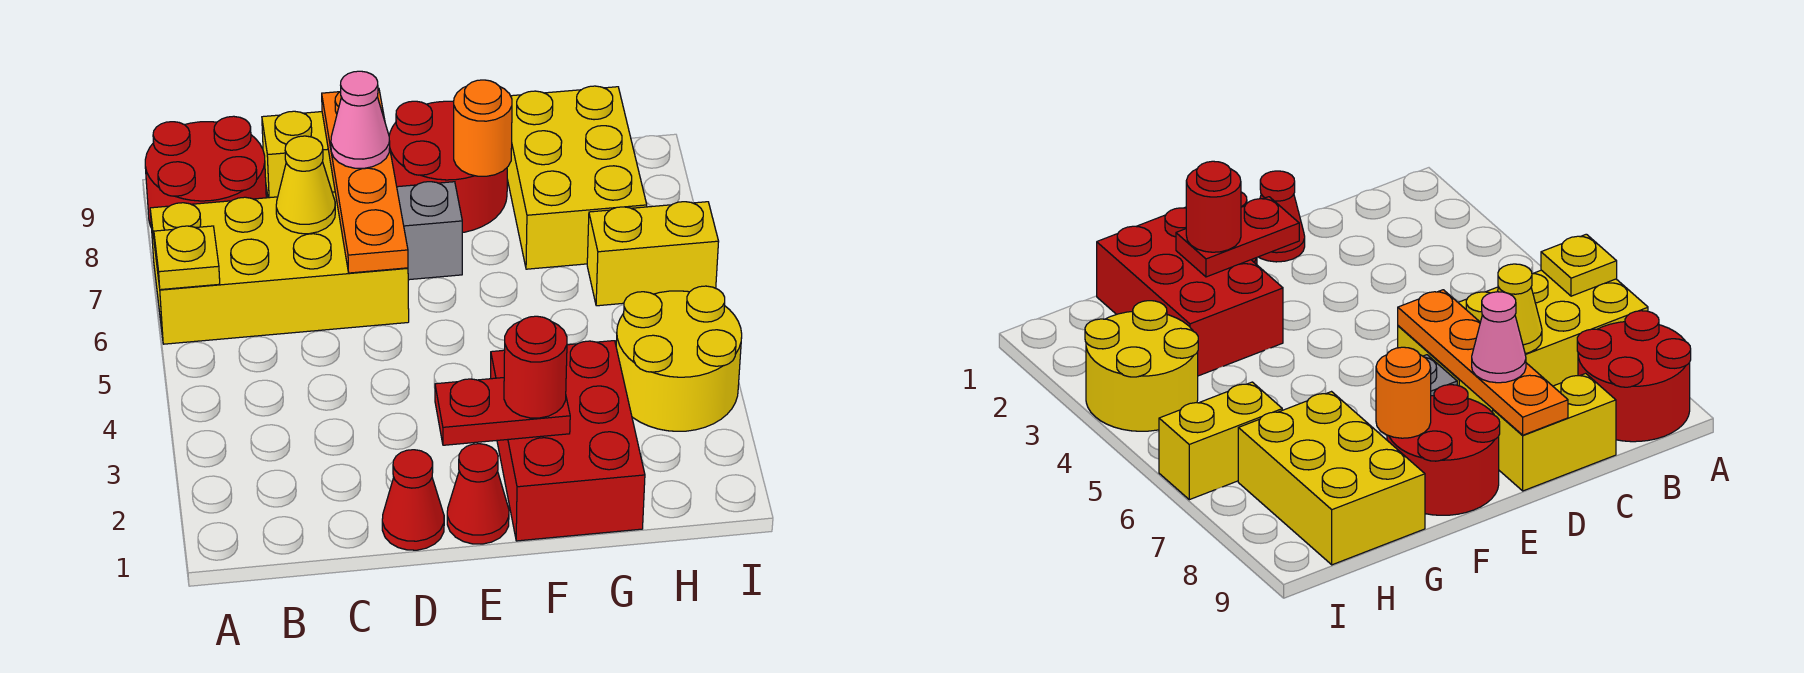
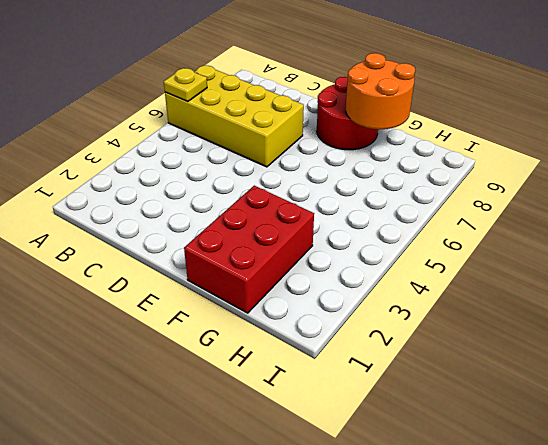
orange 2x2 round brick [346,53,415,129] -> orange 1x1 round brick [454,80,512,176]
none -> red 2x2 round brick [145,116,266,226]
none -> yellow 1x2 brick [262,111,335,198]
none -> red 1x1 cone [382,450,444,550]

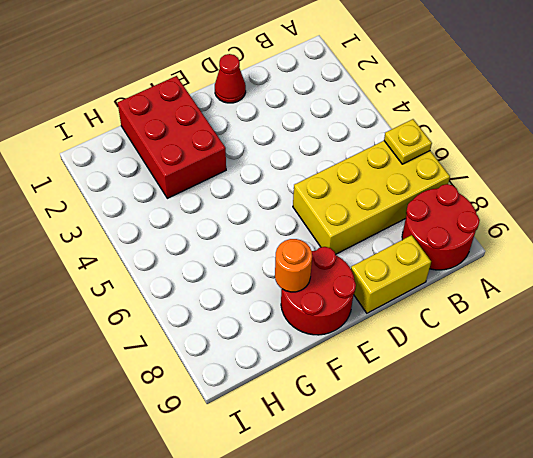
none -> red 1x1 cone [447,444,509,544]
none -> grey 1x1 brick [397,182,462,280]
none -> yellow 2x3 brick [507,86,647,269]

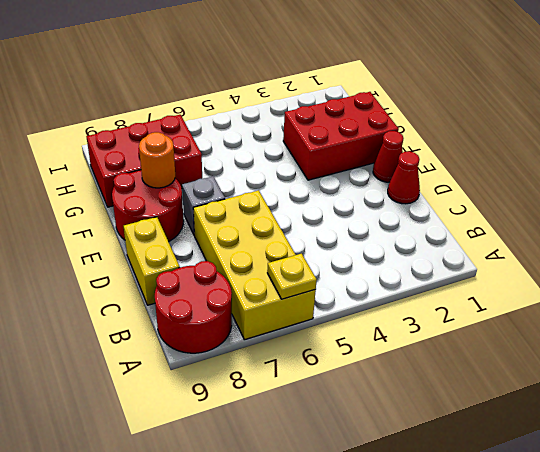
red 2x3 brick [86,115,202,207] -> yellow 2x3 brick [507,86,647,269]
none -> yellow 2x2 round brick [616,286,742,431]
none -> yellow 1x2 brick [587,202,719,306]
none -> yellow 1x1 cone [276,136,335,234]

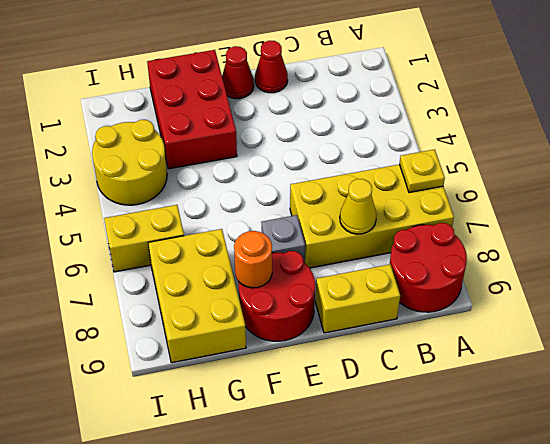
none -> orange 1x4 plate [322,88,408,273]
none -> red 1x2 plate [435,378,570,445]
none -> pink 1x1 cone [331,71,390,168]

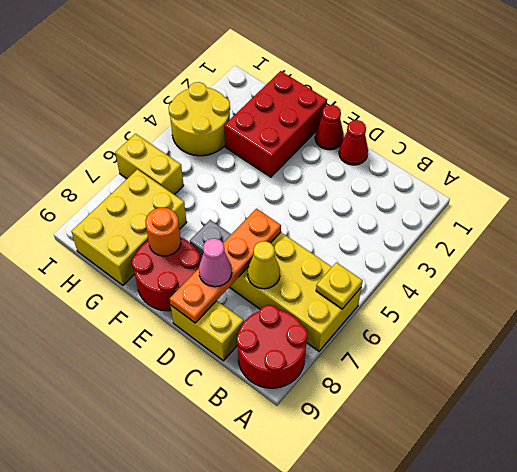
none -> red 1x2 plate [435,378,570,445]
none -> red 1x1 round brick [504,316,567,418]

